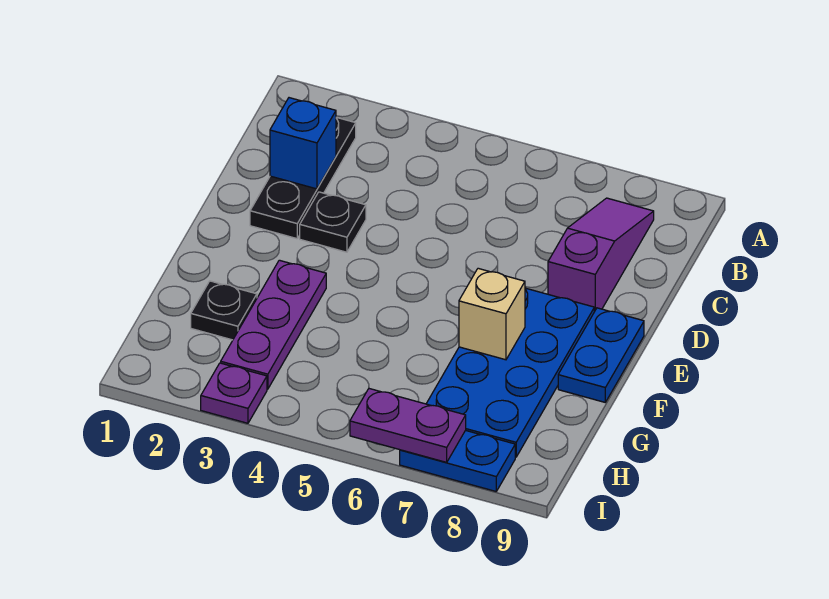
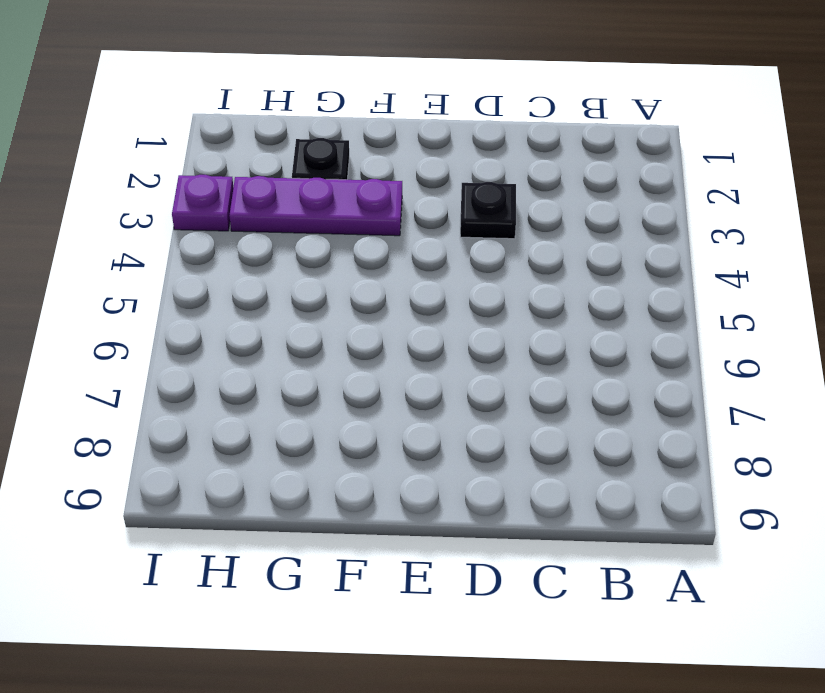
none -> black 1x3 plate [250,117,356,239]
none -> purple 1x3 slope [548,198,654,312]
none -> blue 2x4 plate [426,288,594,457]

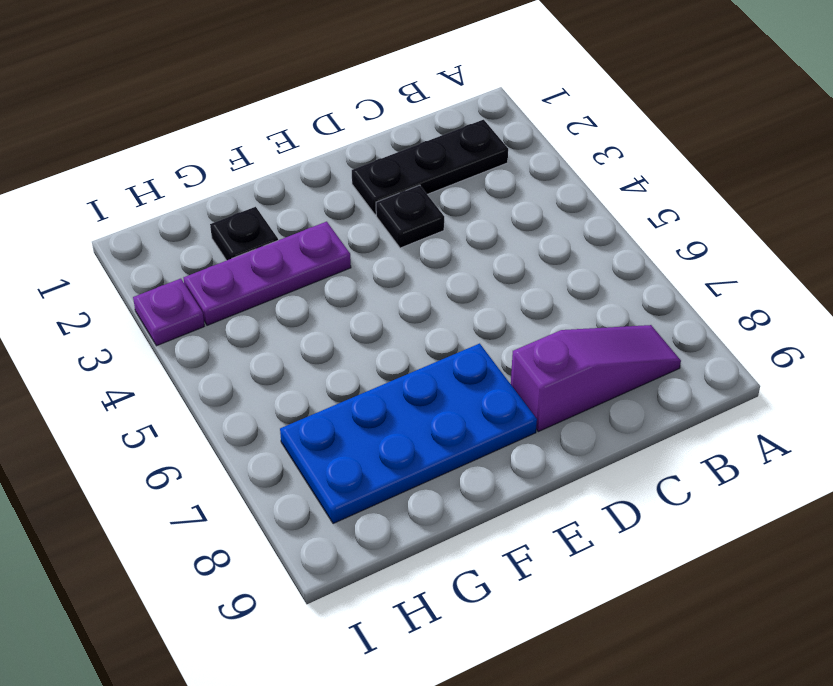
none -> blue 1x2 plate [558,308,644,402]
none -> blue 1x2 plate [400,430,515,491]
none -> blue 1x1 brick [270,98,336,189]

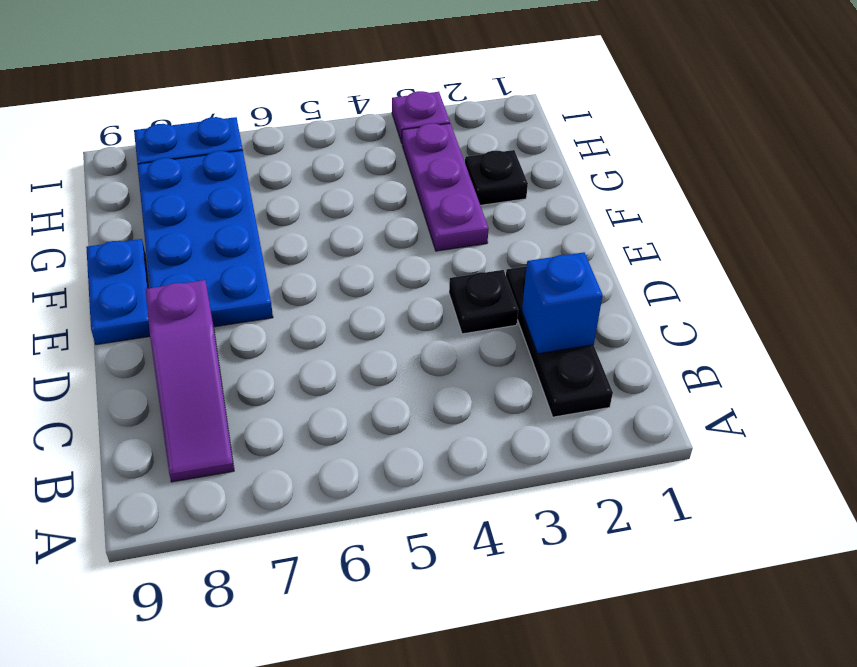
none -> tan 1x1 brick [459,268,525,360]
none -> purple 1x2 plate [350,389,466,462]

